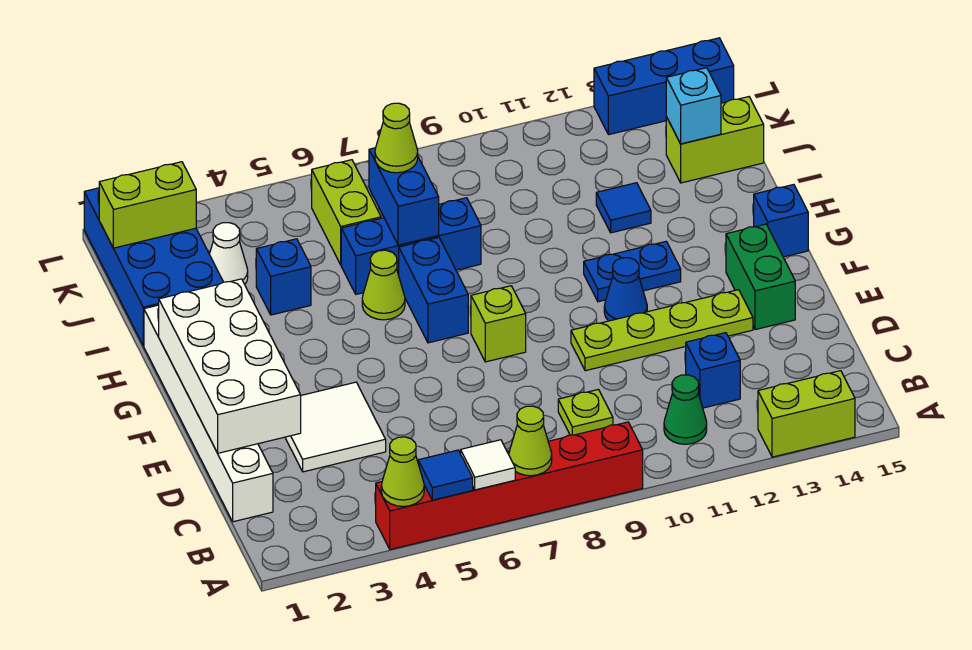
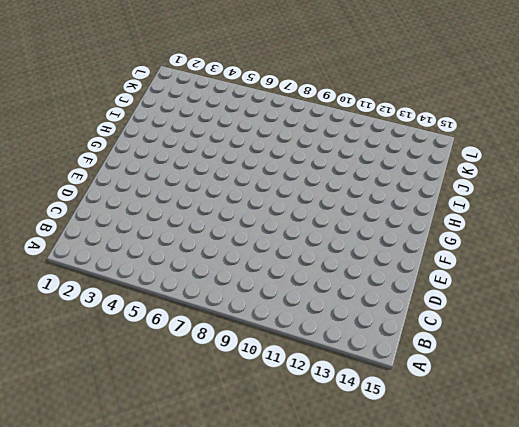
none -> red 1x6 brick [376,422,643,550]
none -> lime 1x2 brick [758,371,855,457]
none -> green 1x1 cone [664,375,707,444]
none -> white 1x6 brick [144,305,273,522]

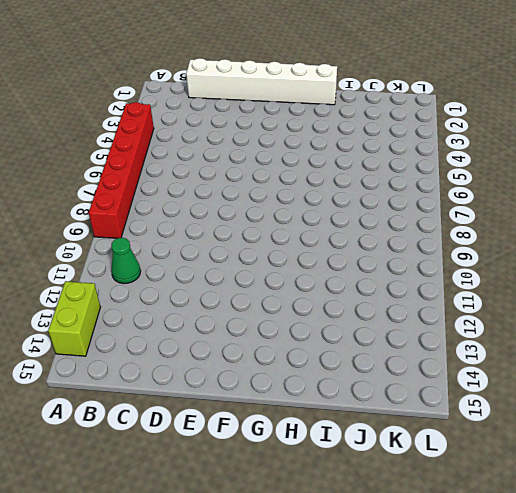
none -> lime 1x1 plate [558,389,613,435]
none -> blue 1x1 brick [686,333,740,408]
none -> white 2x2 tile [285,382,386,472]
none -> lime 1x4 plate [571,290,753,371]

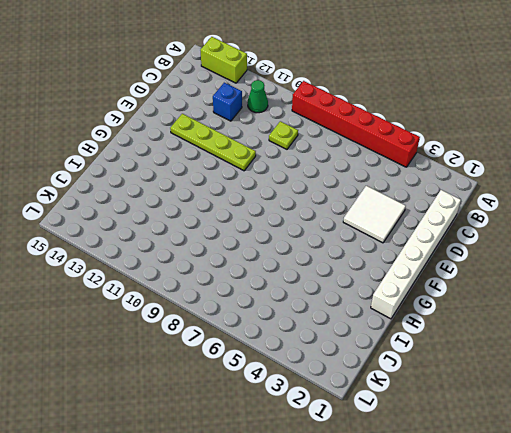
none -> green 1x2 brick [726,224,795,330]
none -> lime 1x1 brick [471,286,526,362]
none -> blue 1x1 cone [604,258,647,321]
none -> blue 1x2 brick [399,237,468,343]

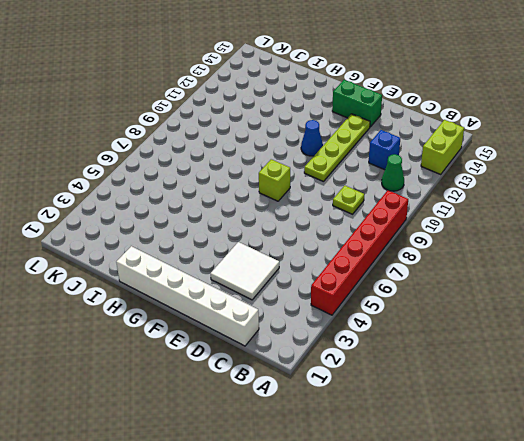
none -> blue 1x2 brick [399,237,468,343]
none -> blue 1x2 plate [584,241,681,302]
none -> blue 1x1 brick [754,185,808,257]
none -> lime 1x1 cone [362,250,405,320]

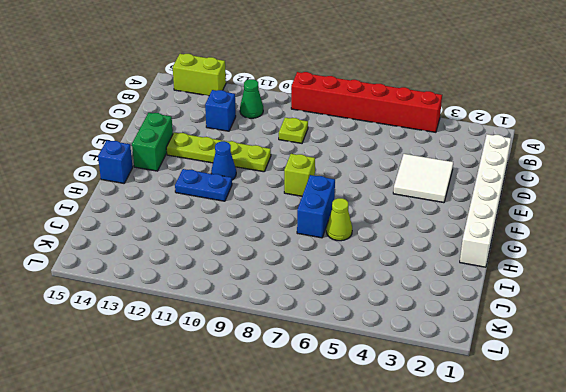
none -> blue 2x4 brick [84,188,223,346]
none -> blue 1x1 brick [256,239,311,315]
none -> blue 1x3 brick [341,198,481,294]
none -> blue 1x1 tile [596,183,651,233]

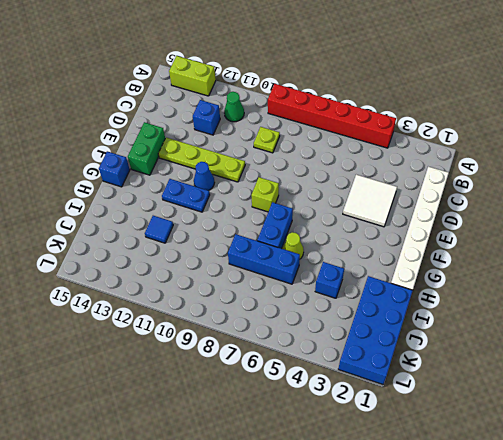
none -> white 1x1 cone [209,223,248,284]
none -> lime 1x2 brick [312,160,381,265]
none -> lime 1x2 brick [666,97,764,183]
none -> blue 1x3 brick [594,38,734,135]

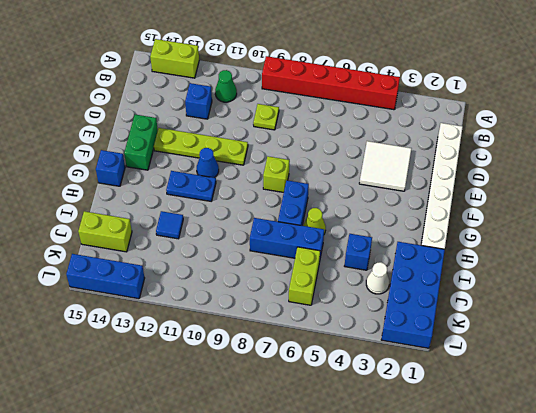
none -> lime 1x1 cone [381,437,424,507]
none -> blue 1x1 tile [418,450,473,500]
none -> white 1x1 tile [461,440,515,490]
none -> lime 1x1 cone [509,406,552,476]

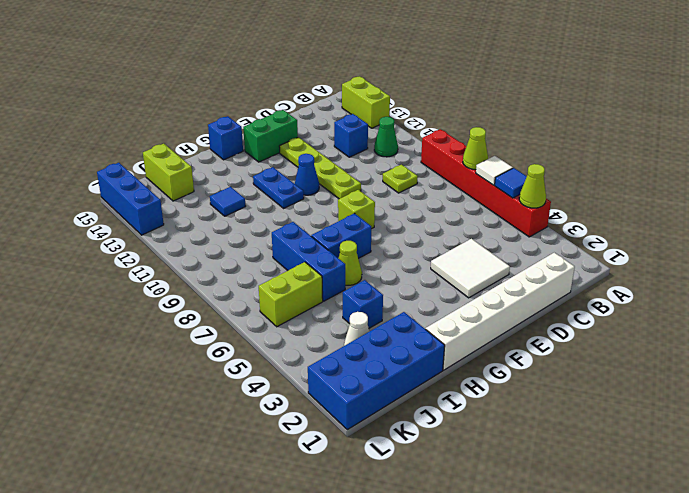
none -> white 2x4 brick [159,279,301,453]
none -> blue 1x2 brick [369,148,439,245]
none -> cyan 1x1 brick [666,68,721,144]
none -> lime 1x2 brick [99,162,196,248]

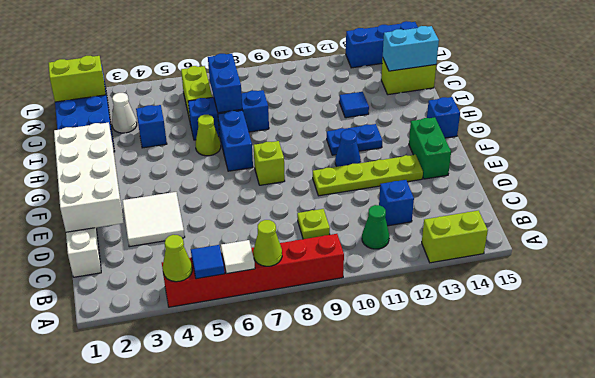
cyan 1x2 brick [383,26,439,71] -> cyan 1x1 brick [666,68,721,144]
none -> lime 1x1 cone [375,103,418,173]

